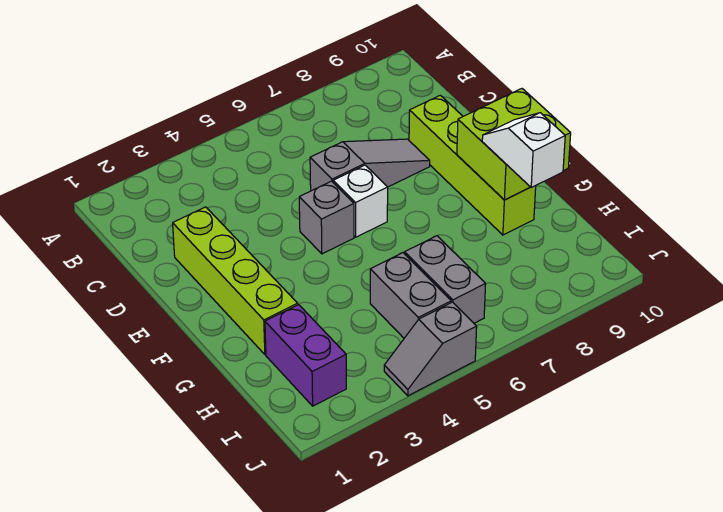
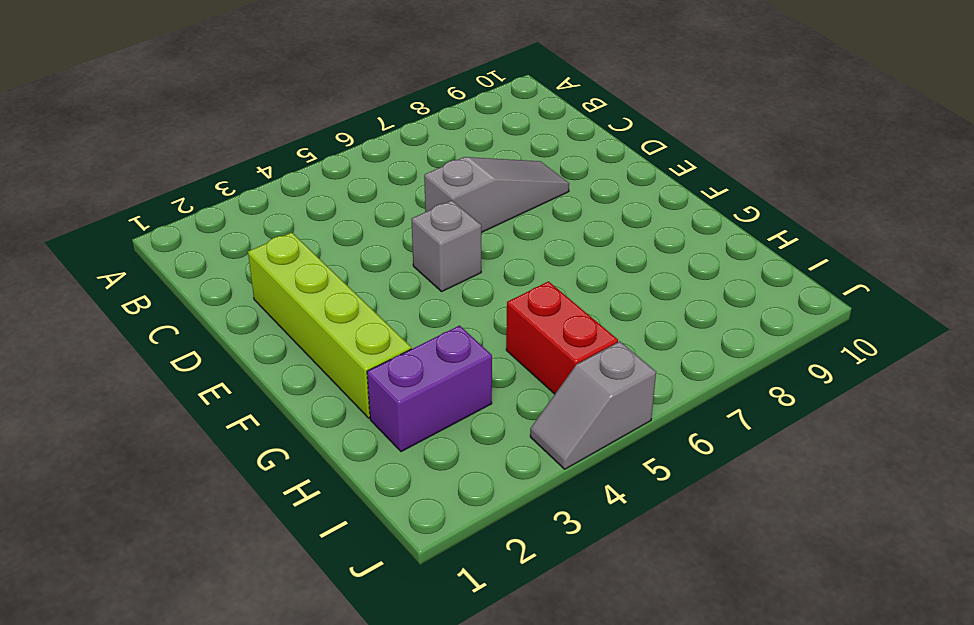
purple 1x2 brick [367,326,492,452] -> purple 1x2 brick turned to [265,305,346,406]
red 1x2 brick [506,281,618,394] -> grey 1x2 brick [370,253,451,338]
none -> lime 1x4 brick [409,95,536,235]
none -> white 1x1 brick [333,165,388,237]

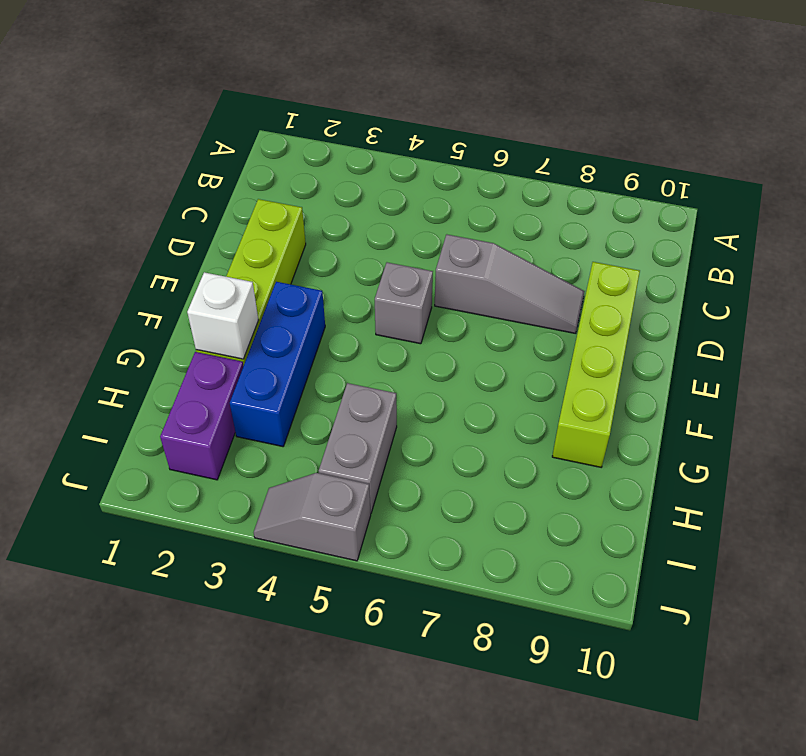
blue 1x3 brick [230,282,325,447] -> none
white 1x1 brick [187,272,258,359] -> white 1x1 brick moved to [333,165,388,237]
none -> grey 1x2 brick [405,236,486,323]
none -> lime 2x2 brick [457,89,571,200]

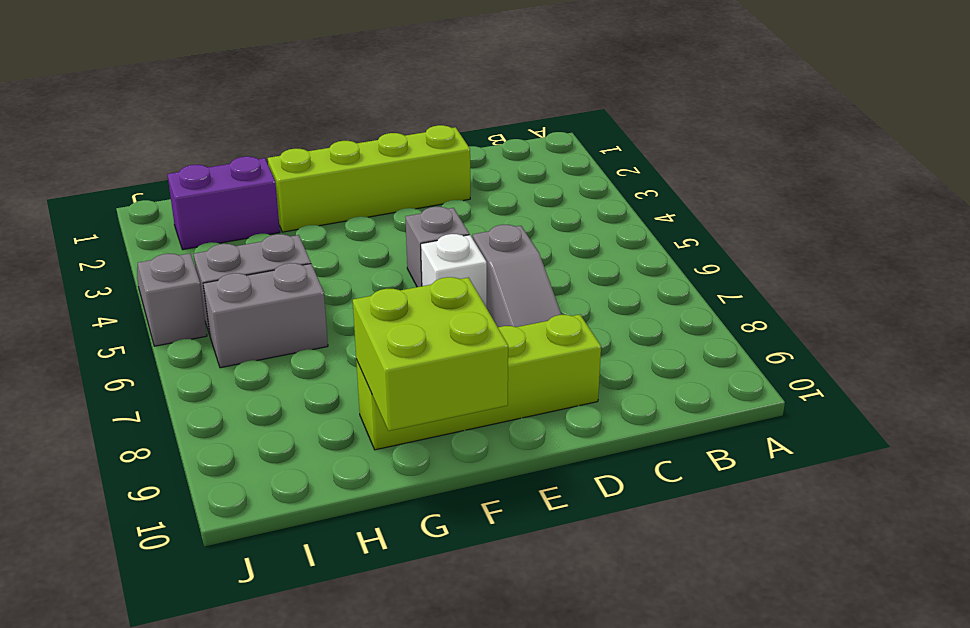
none -> white 1x2 slope [482,113,565,187]

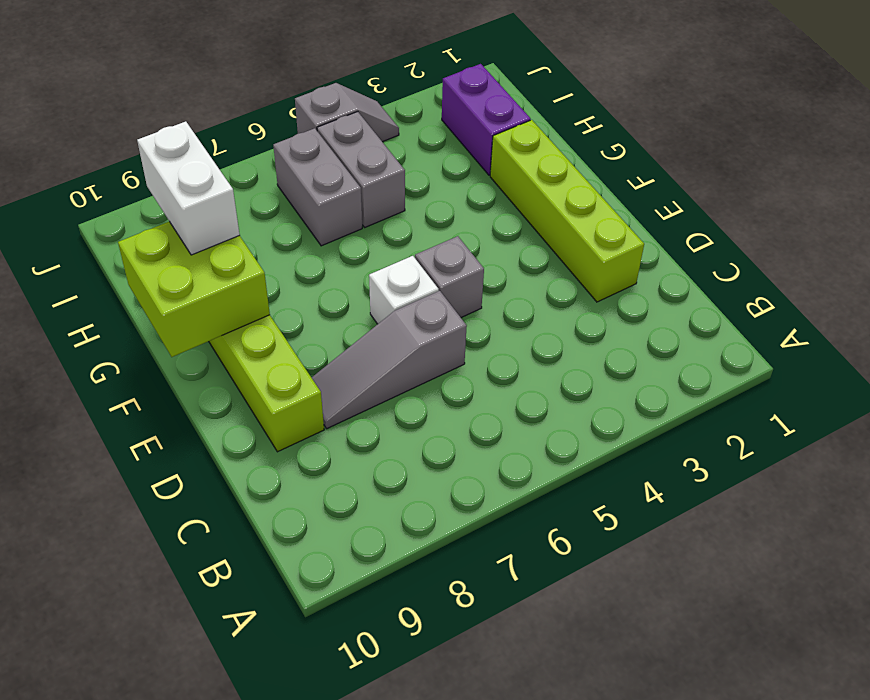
white 1x2 brick [137,121,240,255] -> white 1x2 slope [482,113,565,187]

